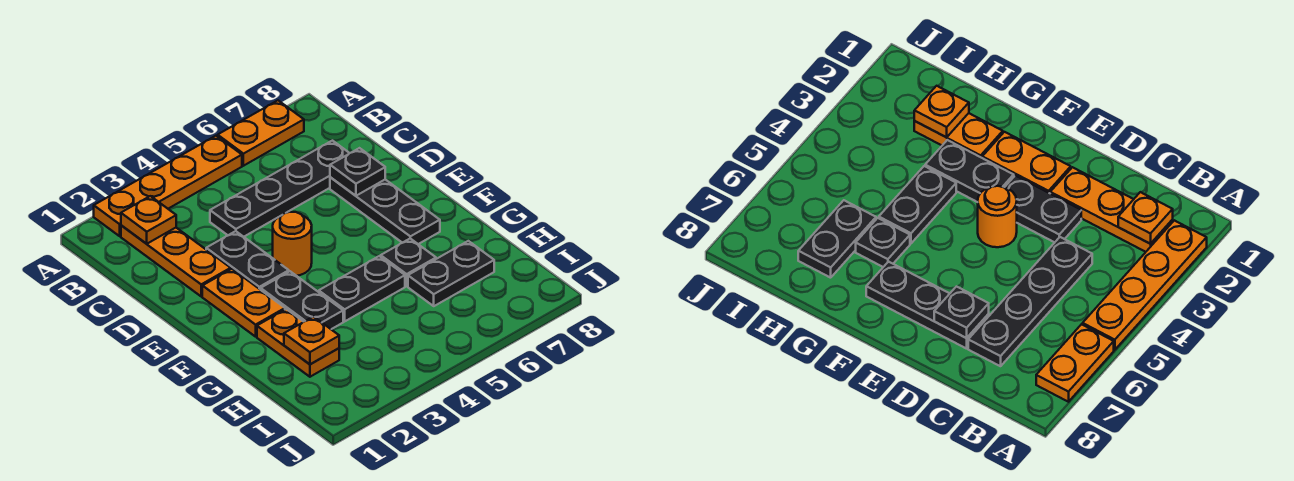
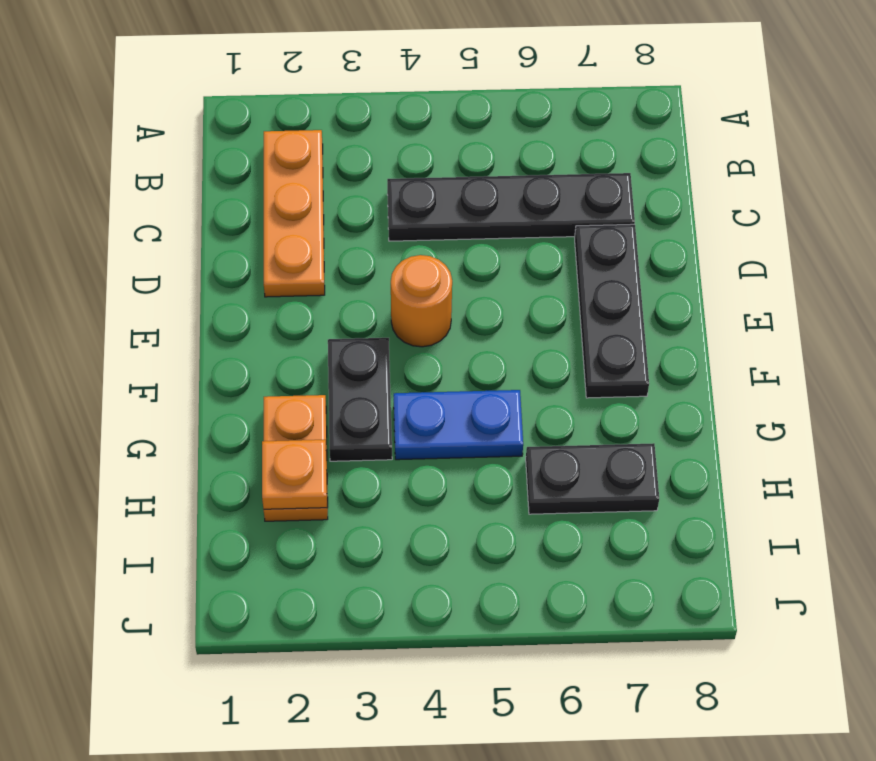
blue 1x2 plate [394,390,523,460] -> black 1x2 plate [319,256,405,321]
none -> orange 1x4 plate [94,136,242,236]
none -> orange 1x2 plate [218,101,304,166]
none -> black 1x2 plate [206,231,289,290]

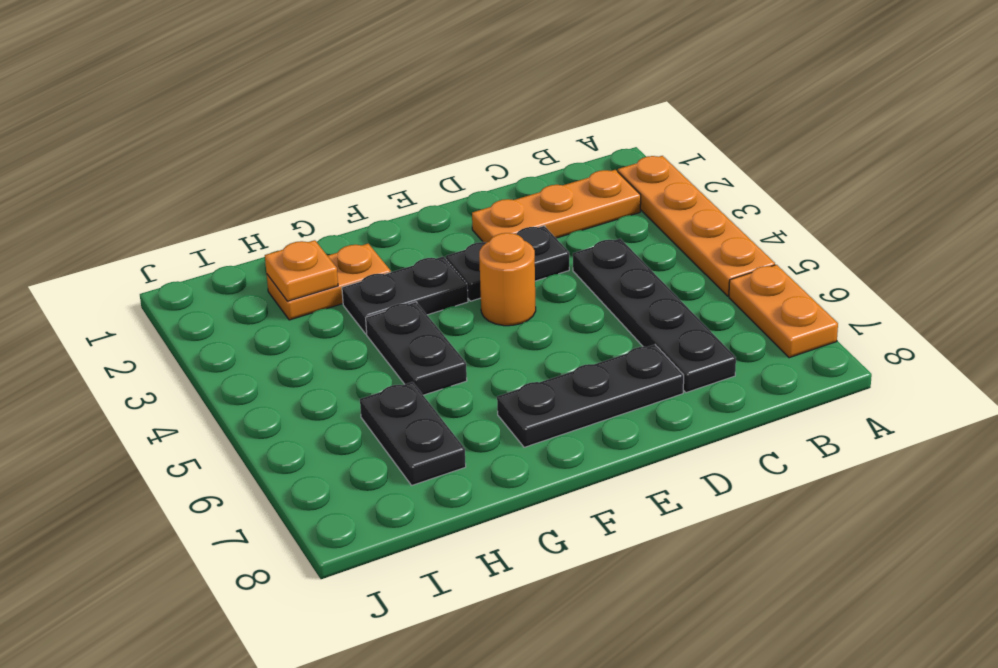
none -> orange 1x2 plate [202,269,285,337]
none -> black 1x1 plate [381,239,436,286]
none -> orange 1x1 plate [121,196,176,244]

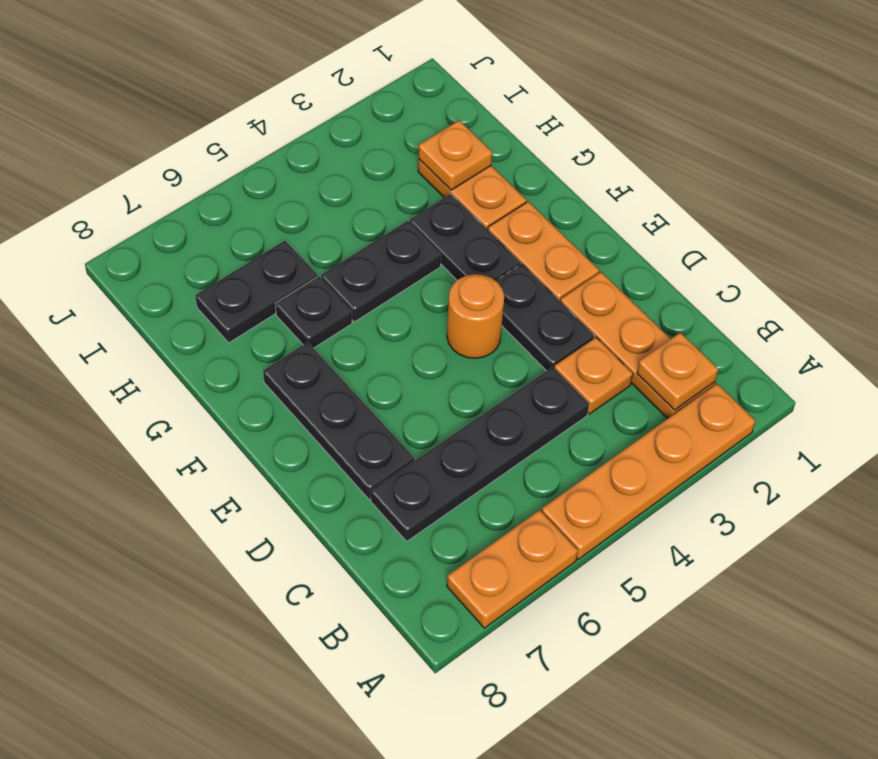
orange 1x1 plate [554,337,633,414] -> none
none -> black 1x1 plate [330,148,385,196]

